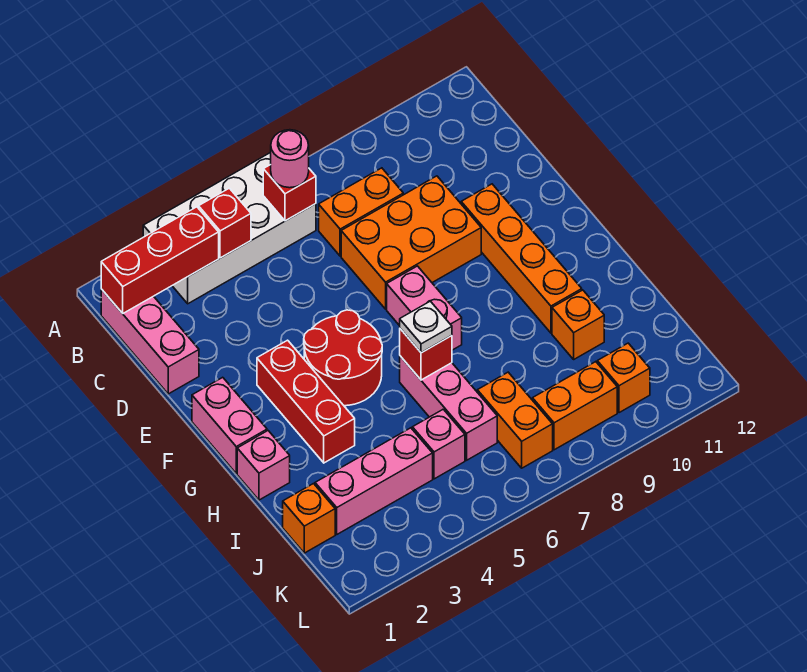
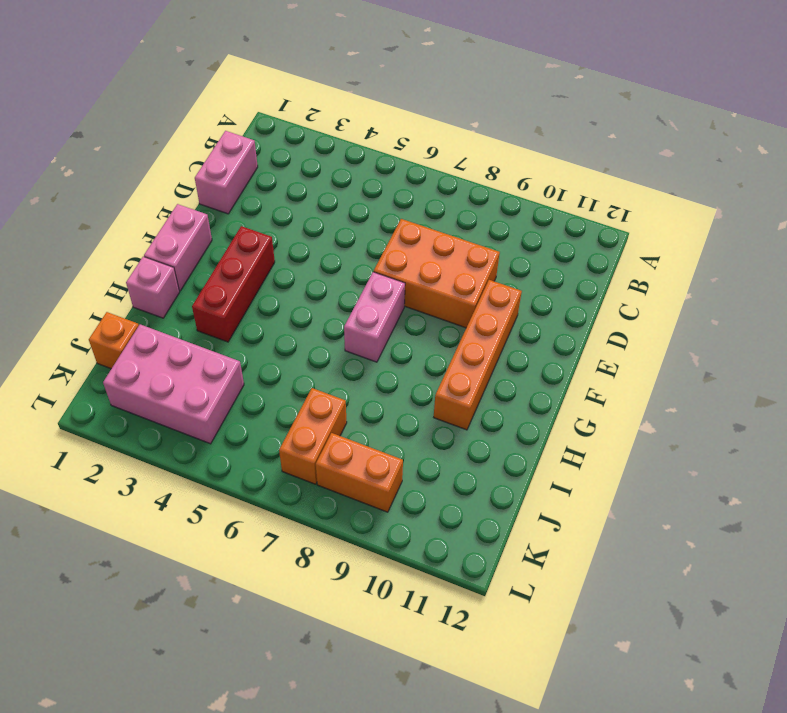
pink 1x2 brick [195,131,258,214] -> pink 1x3 brick [101,289,199,394]
pink 2x3 brick [103,324,244,444] -> pink 1x3 brick [315,428,433,534]
none -> white 2x4 brick [143,152,316,304]
none -> orange 1x2 brick [319,168,403,256]
none -> red 2x2 round brick [304,310,382,406]

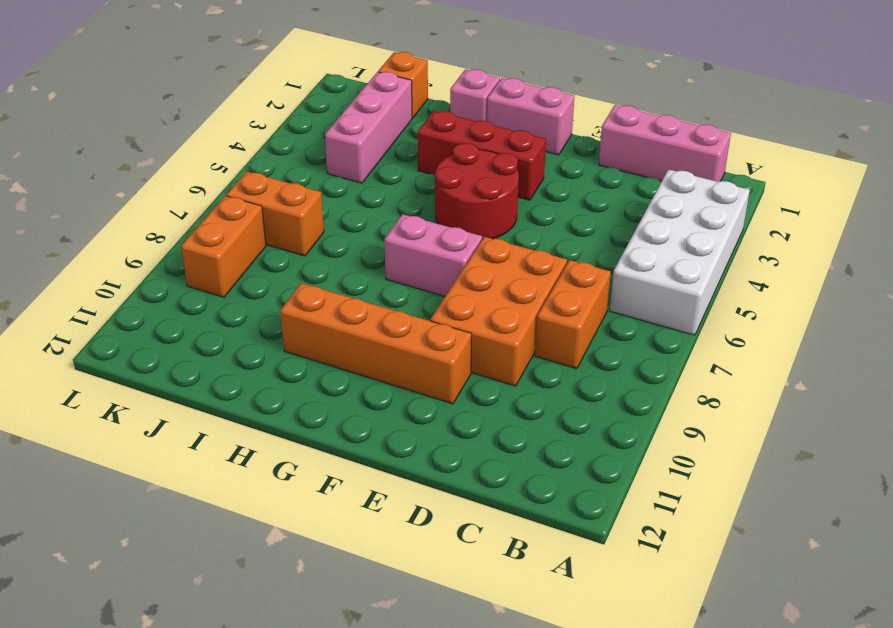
none -> pink 1x3 brick [400,356,497,460]
none -> orange 1x1 brick [552,290,604,359]
none -> pink 1x1 brick [412,409,465,479]

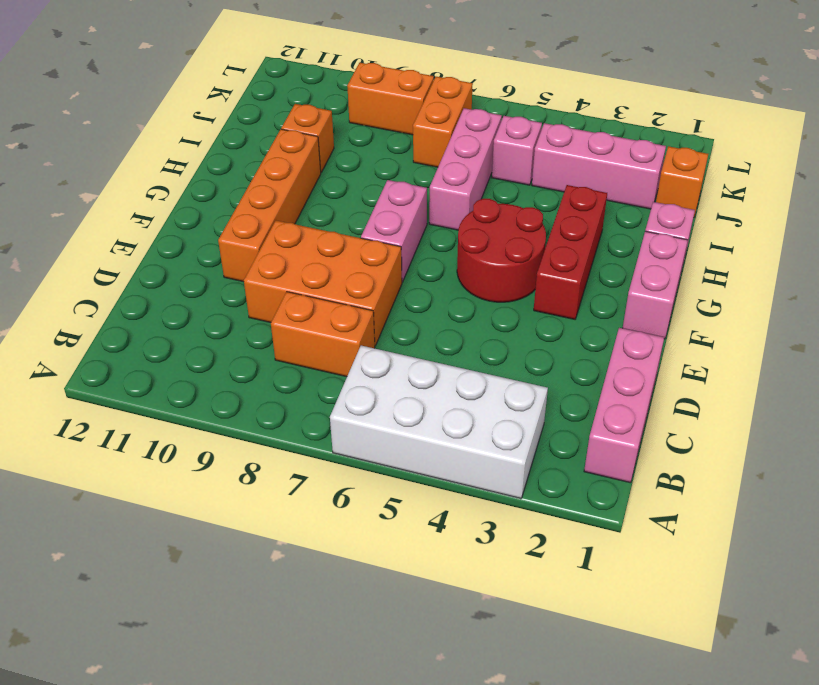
none -> orange 1x1 brick [597,343,650,413]
none -> red 1x3 brick [101,207,219,313]
none -> red 1x1 brick [199,188,251,258]

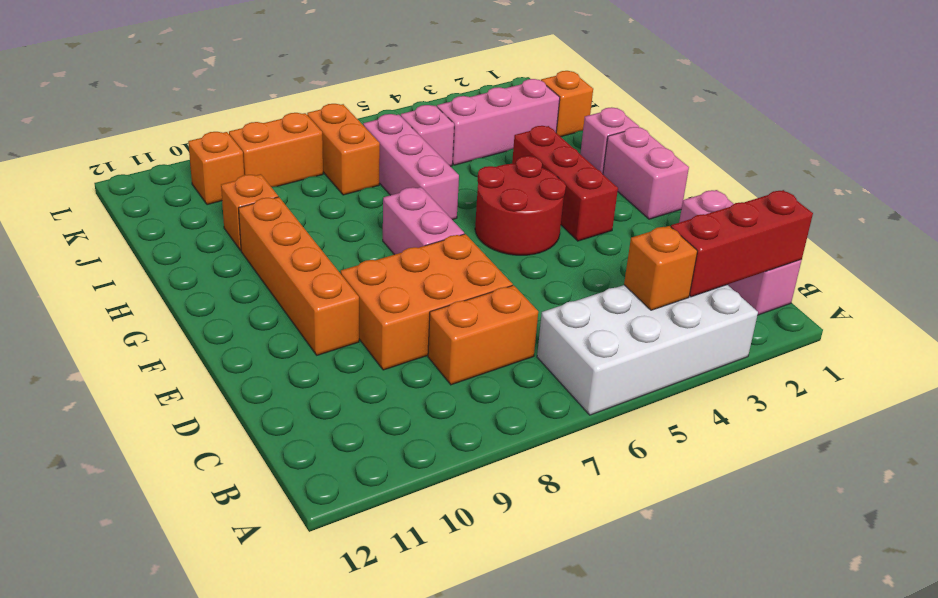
orange 1x1 brick [624,226,697,310] -> red 1x1 brick [199,188,251,258]
none -> red 1x1 brick [263,165,316,221]
none -> red 1x1 brick [400,329,452,380]
none -> pink 1x1 round brick [271,130,309,188]

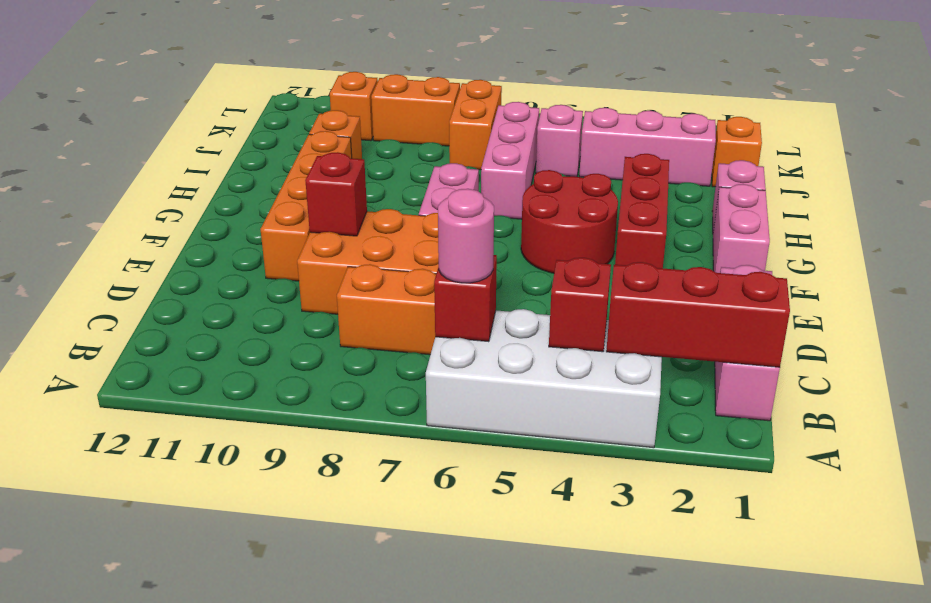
red 1x1 brick [305,152,367,236] -> red 1x1 brick moved to [400,329,452,380]
none -> white 1x1 plate [400,301,452,353]

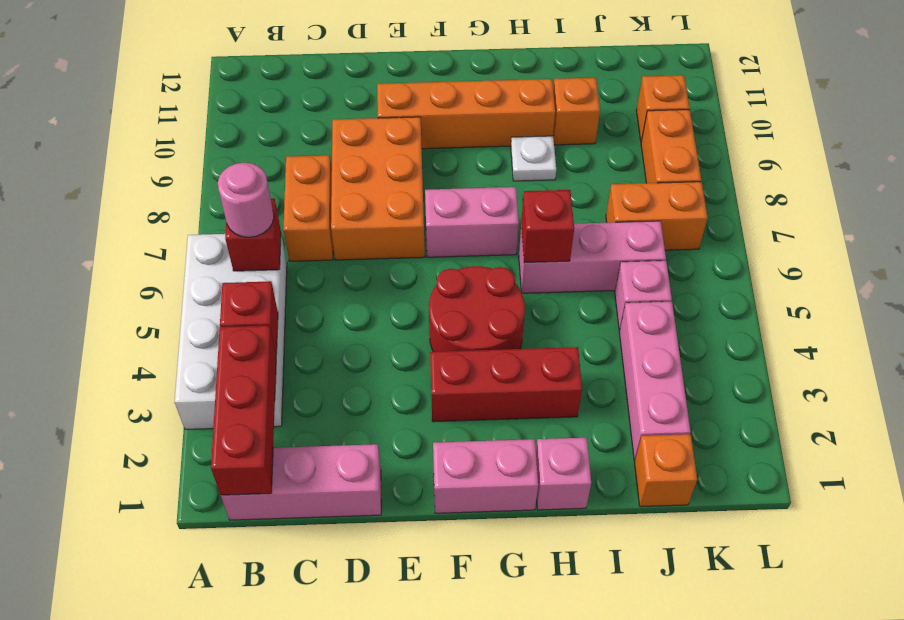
white 1x1 plate [511,136,556,181] -> white 1x1 plate moved to [400,301,452,353]

